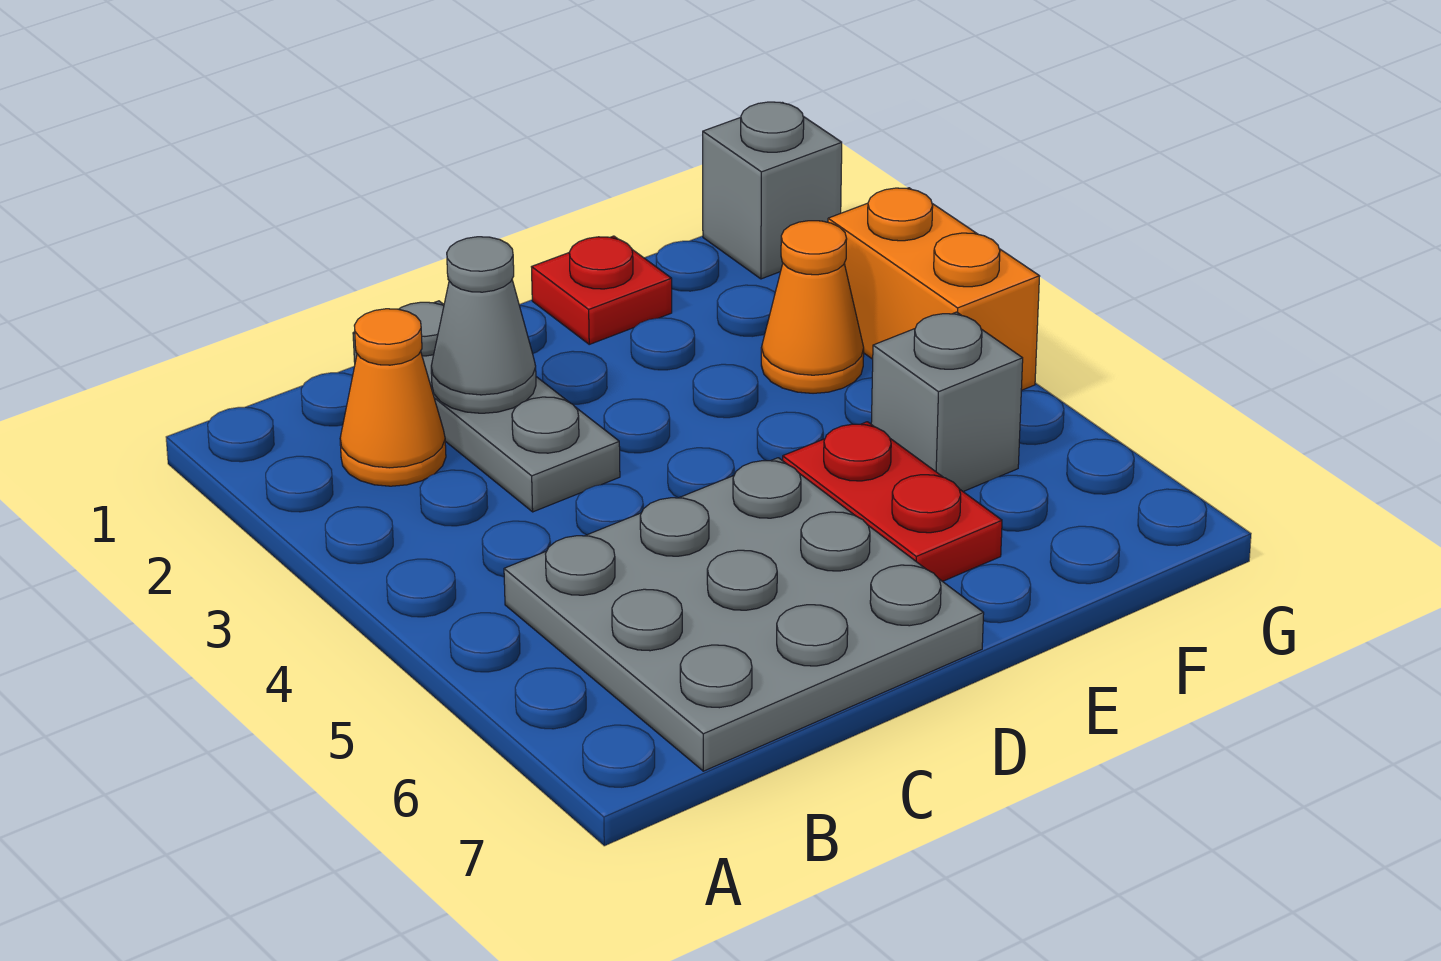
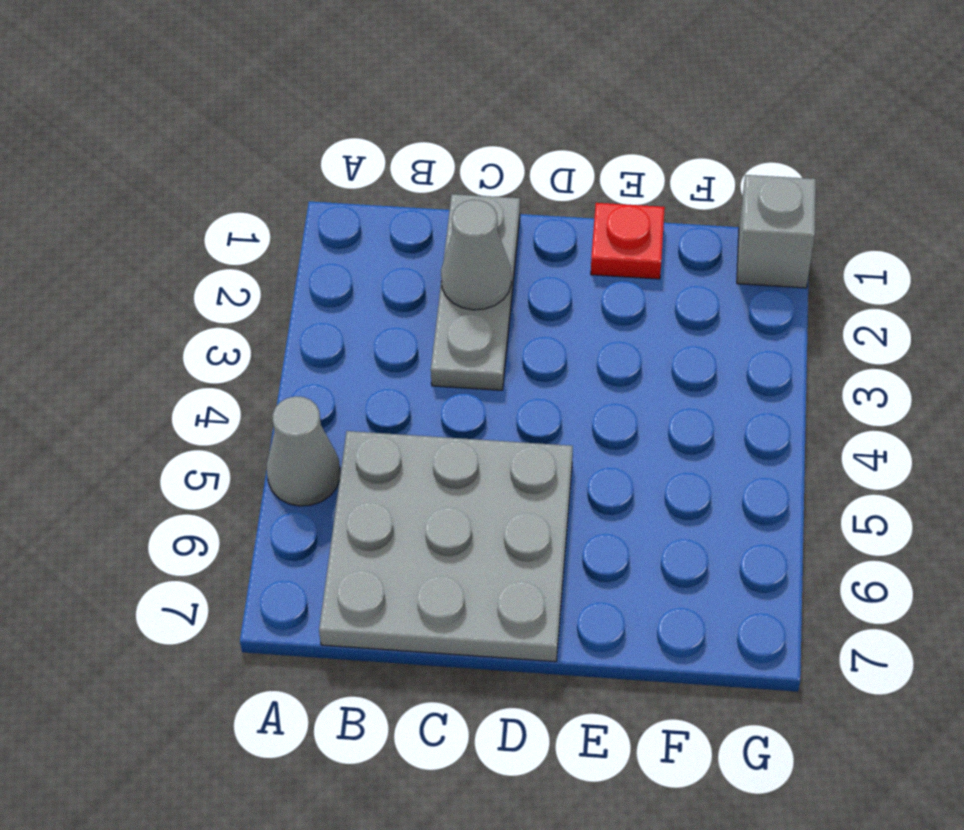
grey 1x1 cone [267,396,340,506] -> none
none -> orange 1x1 cone [340,309,446,486]
none -> red 1x2 plate [783,422,1002,581]

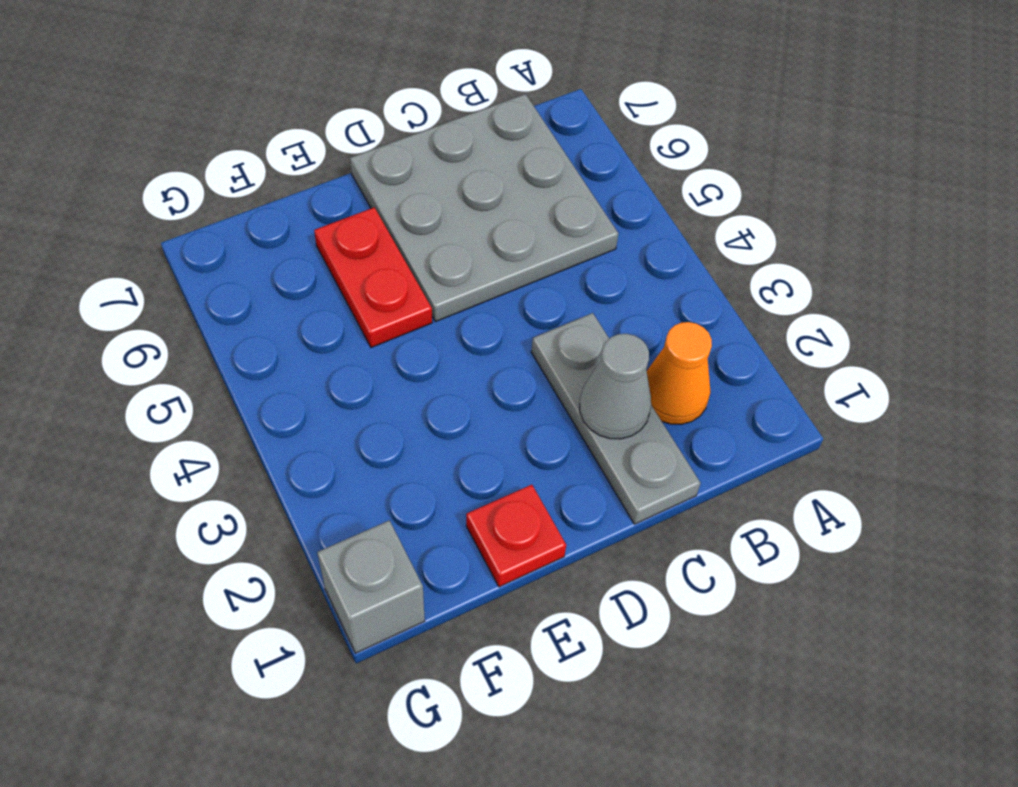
none -> orange 1x1 cone [761,221,864,393]
none -> grey 1x1 brick [871,312,1023,491]

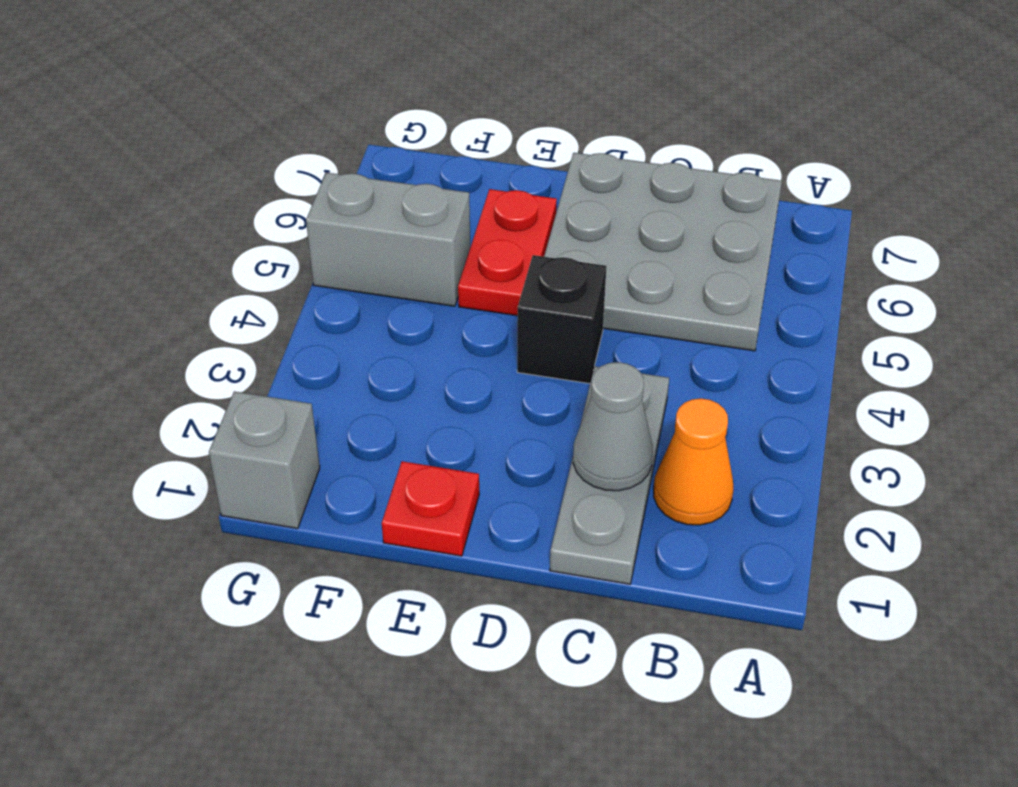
black 1x1 brick [517,255,607,384] -> none
grey 1x2 brick [306,173,470,306] -> grey 1x1 brick [871,312,1023,491]
none -> orange 1x1 cone [761,221,864,393]
none -> orange 1x2 brick [828,188,1040,390]

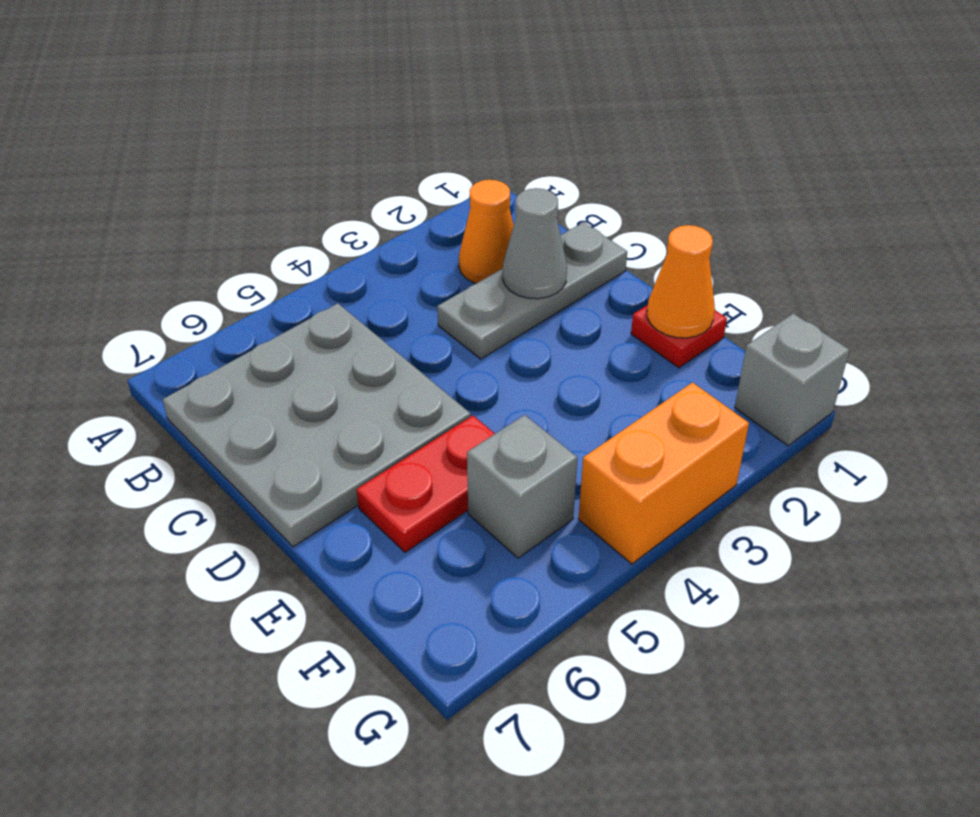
orange 1x1 cone [647,225,715,338] -> orange 1x1 cone moved to [761,221,864,393]

